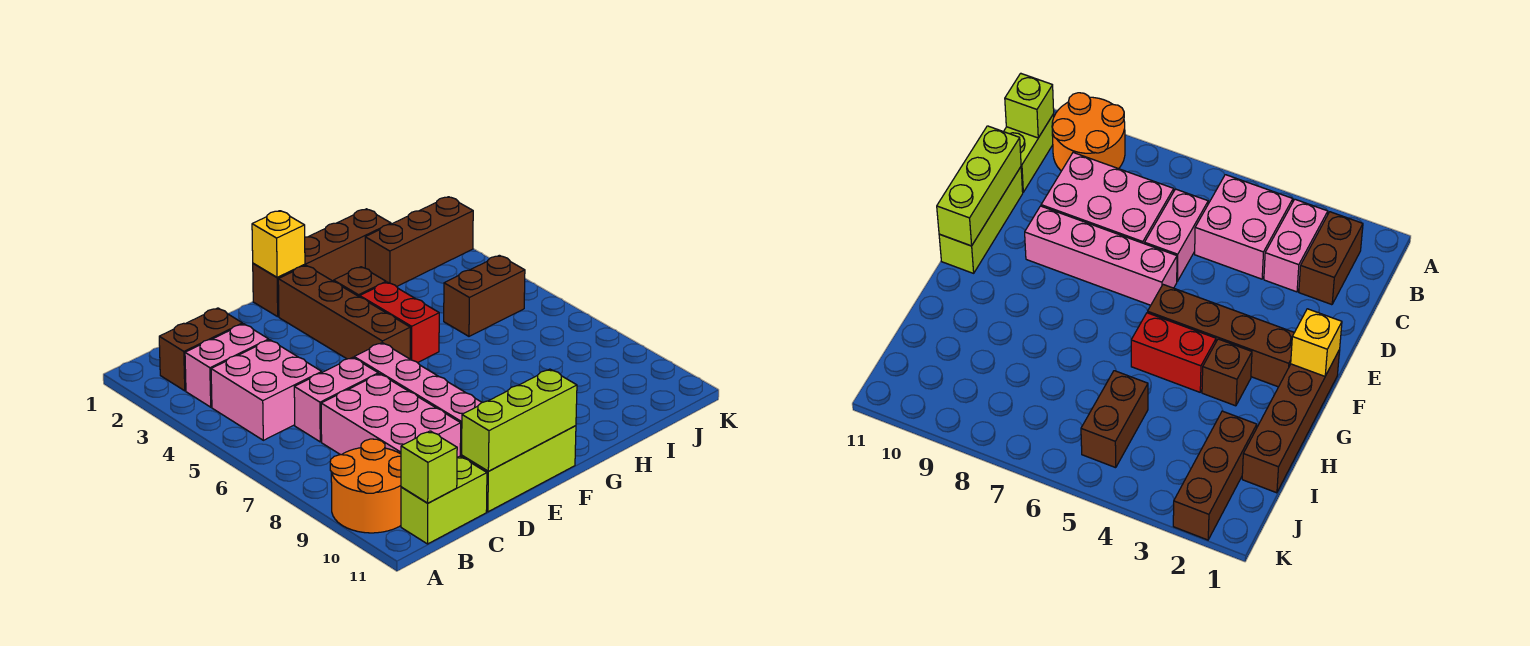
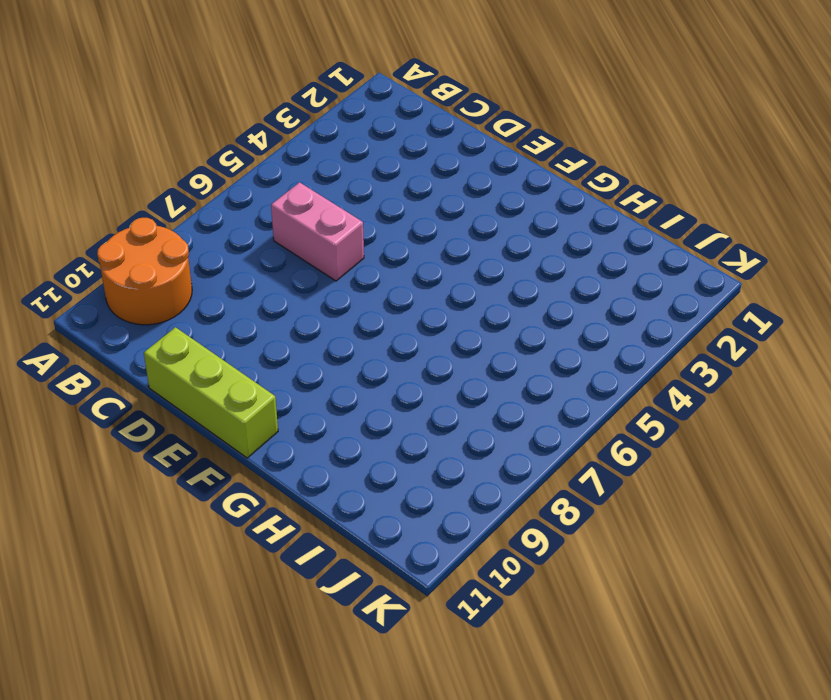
none -> brown 1x2 brick [159,308,243,391]
none -> pink 1x2 brick [185,324,269,407]
none -> pink 2x2 brick [211,340,322,440]

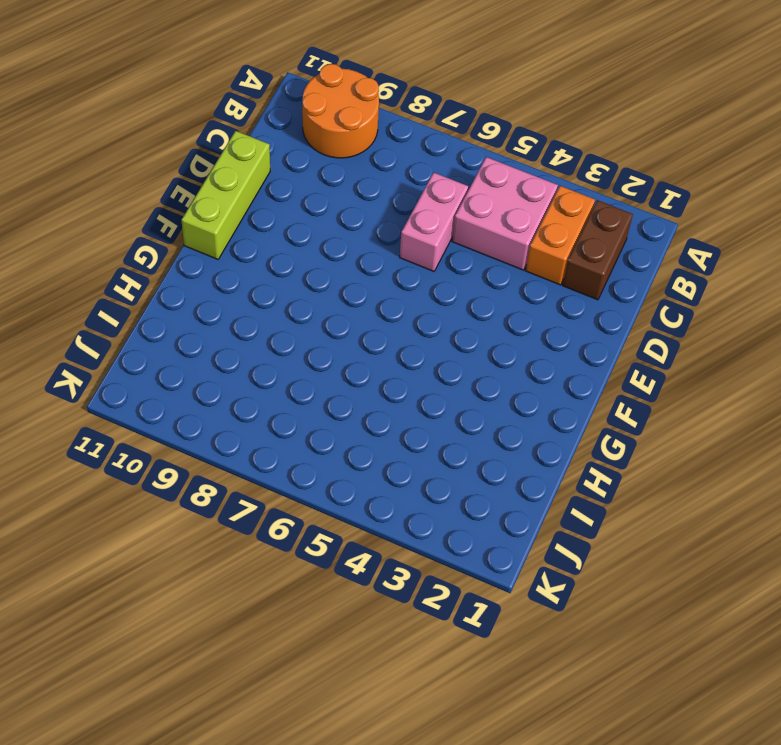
orange 1x2 brick [526,186,595,285] -> pink 1x2 brick [185,324,269,407]
none -> lime 1x2 brick [401,456,487,544]
none -> pink 2x3 brick [321,374,461,458]
none -> pink 1x4 brick [354,343,482,457]

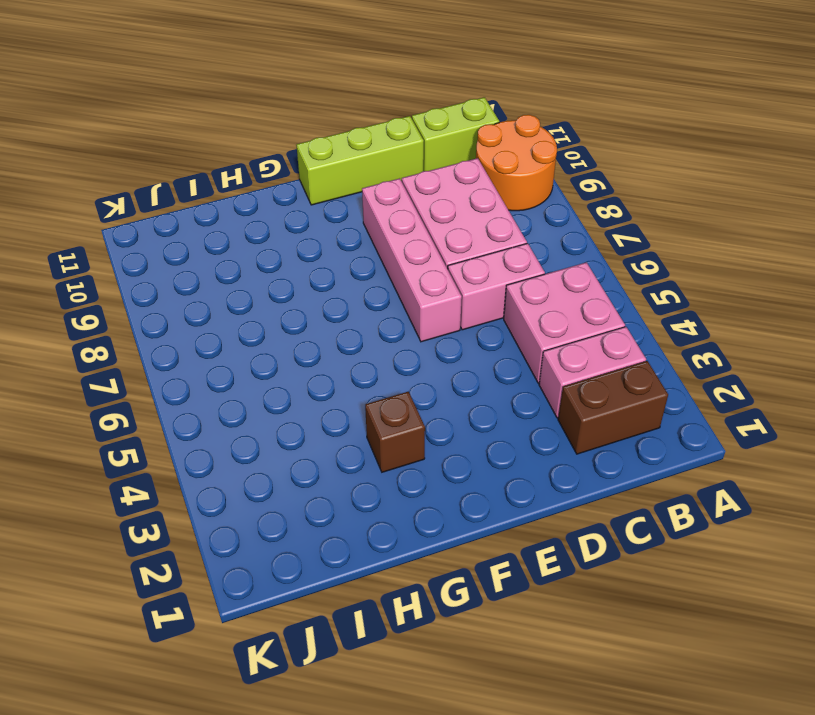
none -> brown 1x4 brick [253,209,391,317]
none -> brown 1x4 brick [278,265,410,359]
none -> red 1x2 brick [360,282,439,363]

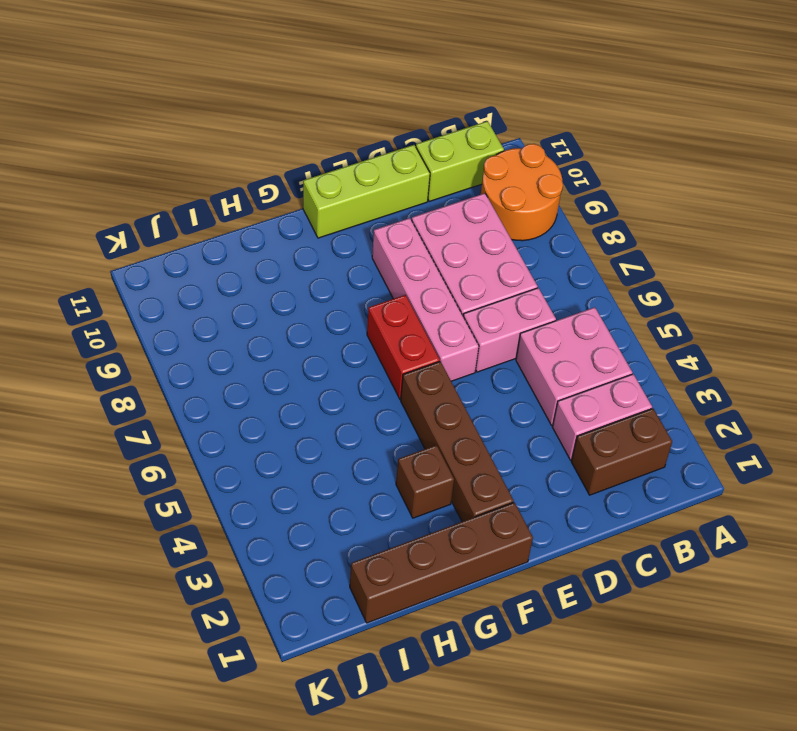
red 1x2 brick [367,295,440,399] -> red 1x2 brick moved to [360,282,439,363]
none -> brown 1x3 brick [365,197,473,287]
none -> brown 1x2 brick [444,255,525,336]
none -> lime 1x1 brick [401,431,457,503]

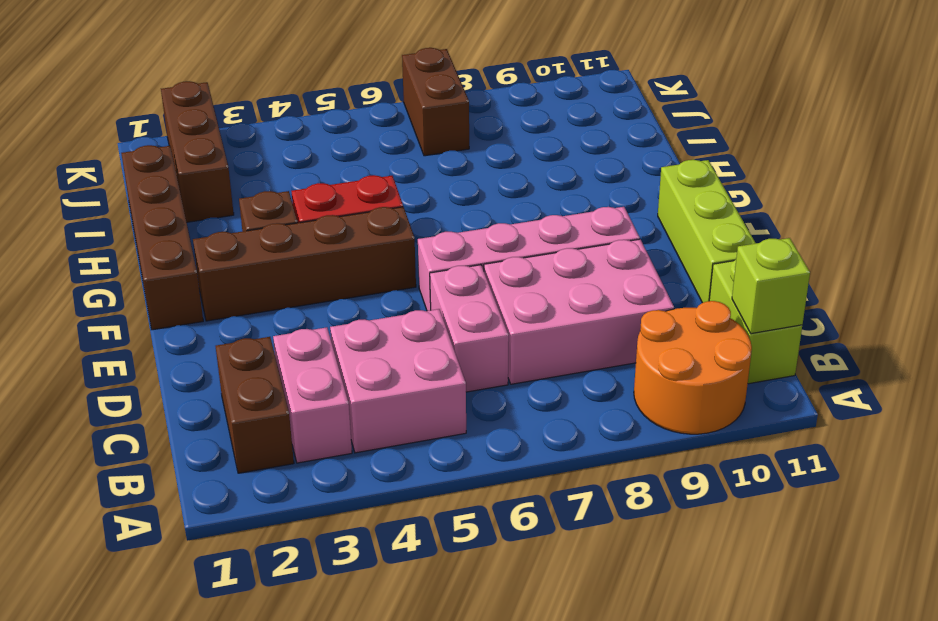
brown 1x2 brick [402,48,469,156] -> brown 1x2 brick moved to [444,255,525,336]
none -> lime 1x3 brick [462,369,577,471]
none -> yellow 1x1 brick [252,211,305,277]

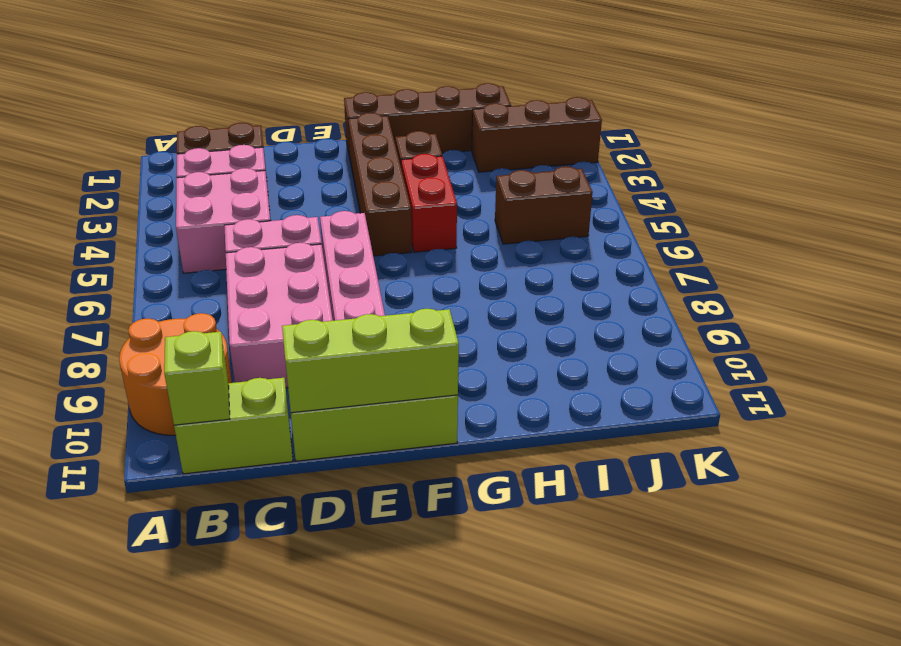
none -> yellow 1x1 brick [252,211,305,277]

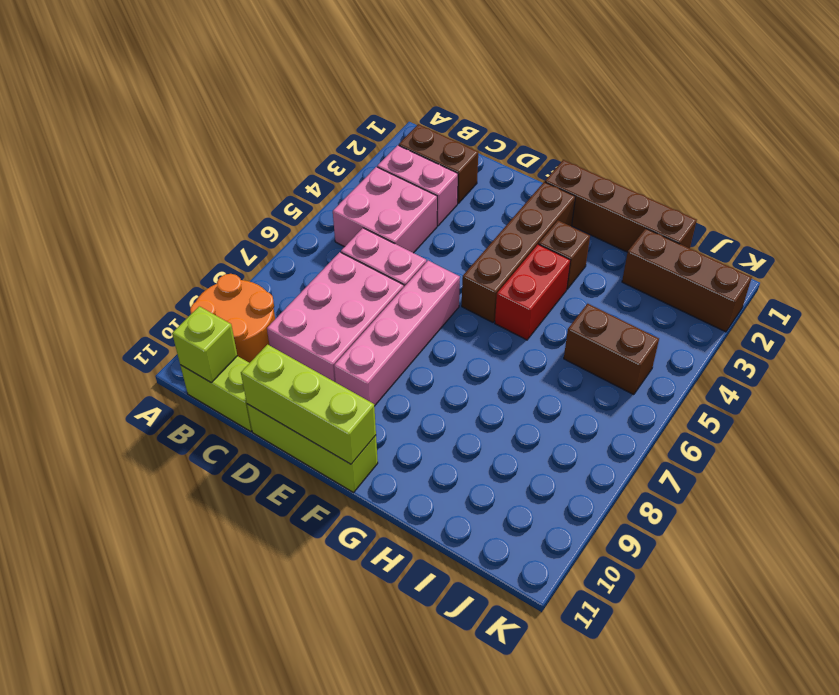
none -> yellow 1x1 brick [252,211,305,277]

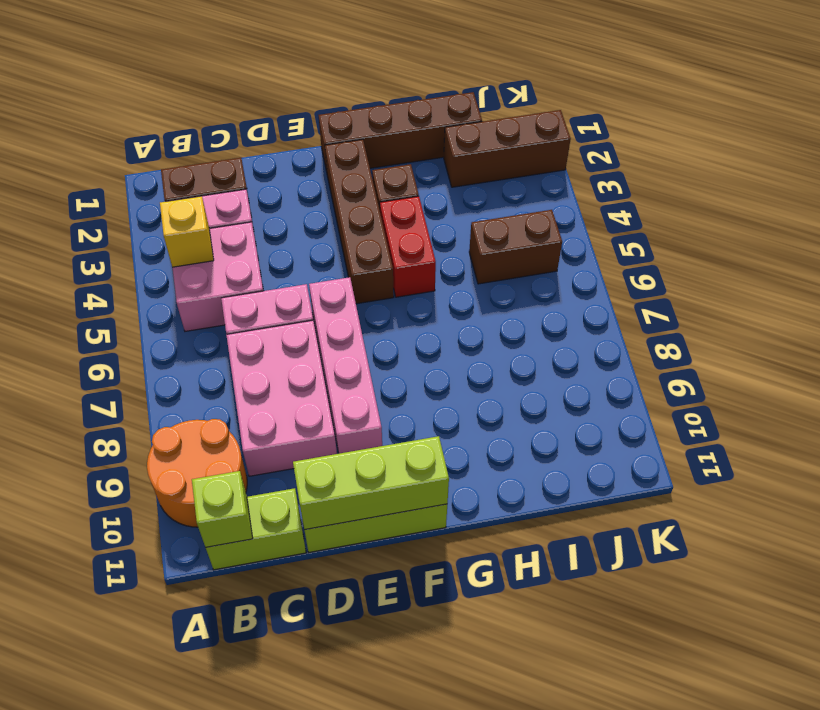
yellow 1x1 brick [160,196,214,267] -> yellow 1x1 brick moved to [252,211,305,277]

